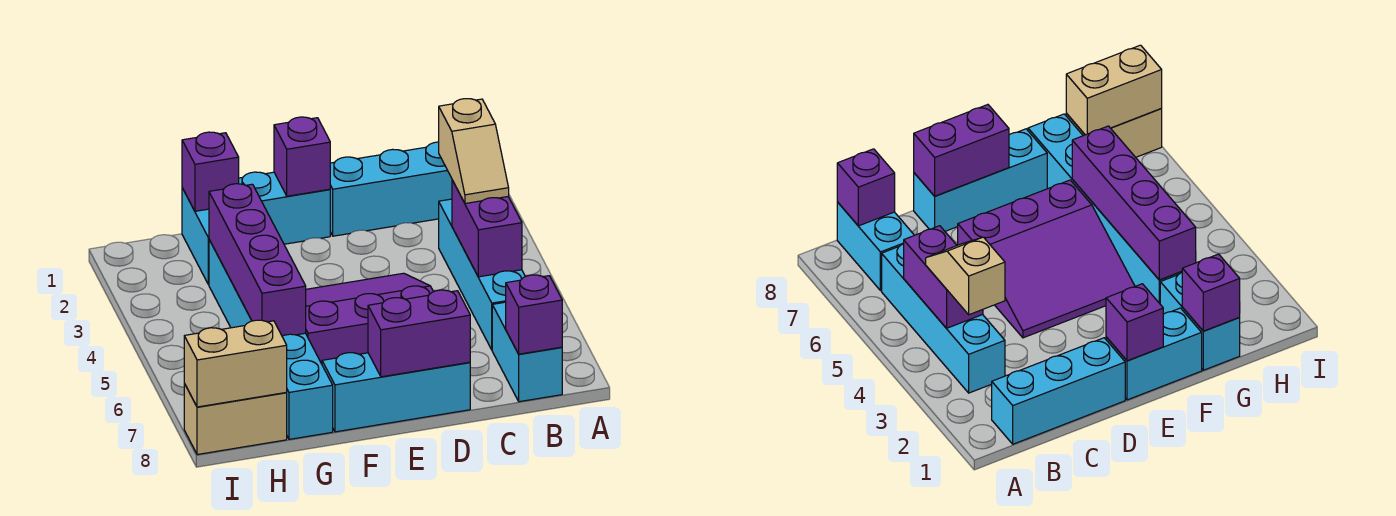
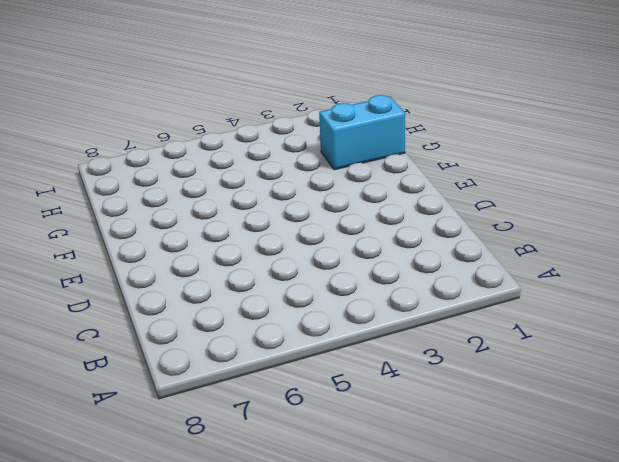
none -> cyan 1x3 brick [330,142,452,236]
none -> cyan 1x4 brick [439,199,525,349]
none -> cyan 1x2 brick [492,302,562,402]

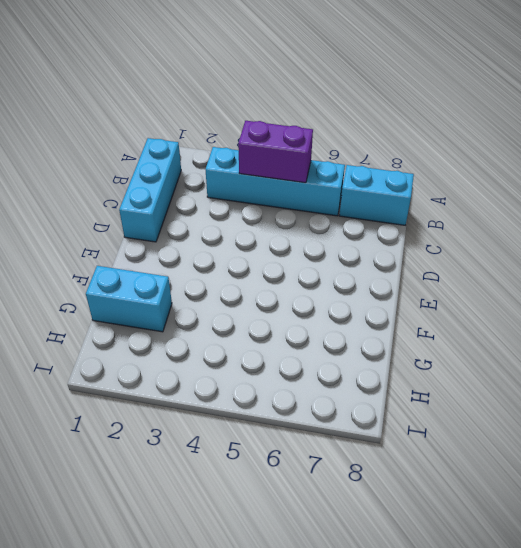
none -> purple 3x3 slope [306,273,433,364]
none -> cyan 1x3 brick [322,353,470,432]
none -> cyan 1x2 brick [239,172,330,244]

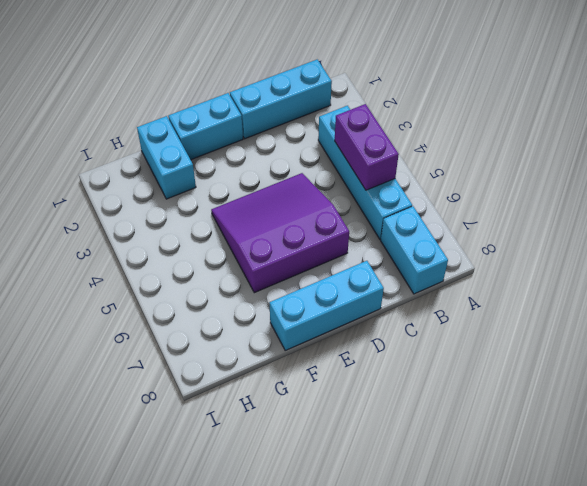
none -> cyan 1x6 brick [209,240,333,439]
none -> tan 1x2 brick [184,384,287,455]
none -> purple 1x1 brick [506,275,562,354]

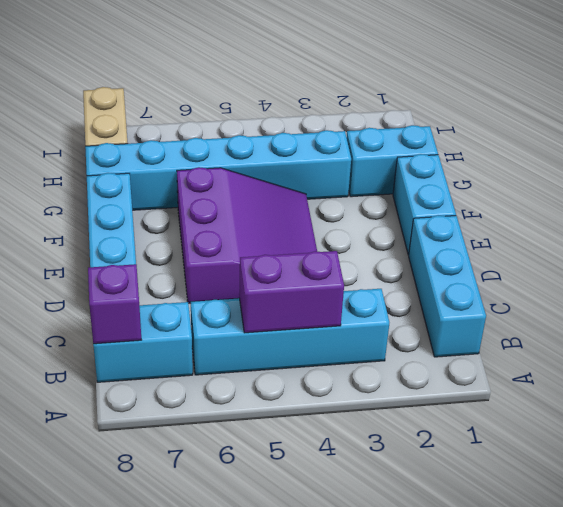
none -> purple 1x2 brick [368,290,470,377]
none -> purple 1x1 brick [274,117,330,196]
none -> purple 1x1 brick [182,132,239,211]

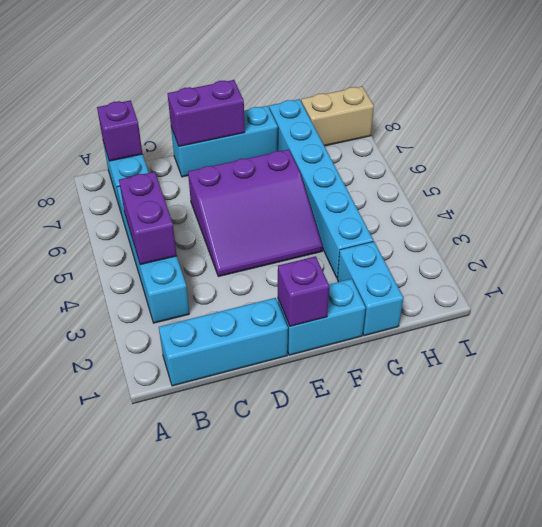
none -> purple 1x1 brick [182,132,239,211]
none -> purple 1x4 brick [209,184,306,336]
none -> tan 1x2 brick [184,320,287,407]

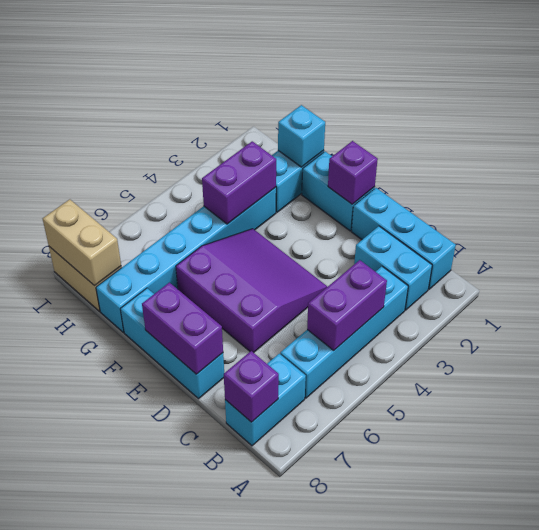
cyan 1x2 brick [354,226,432,310] -> none
cyan 1x1 brick [278,105,325,167] -> purple 1x1 brick [182,132,239,211]
purple 1x2 brick [202,141,276,224] -> purple 1x4 brick [209,184,306,336]
none -> tan 1x2 slope [439,99,509,203]

